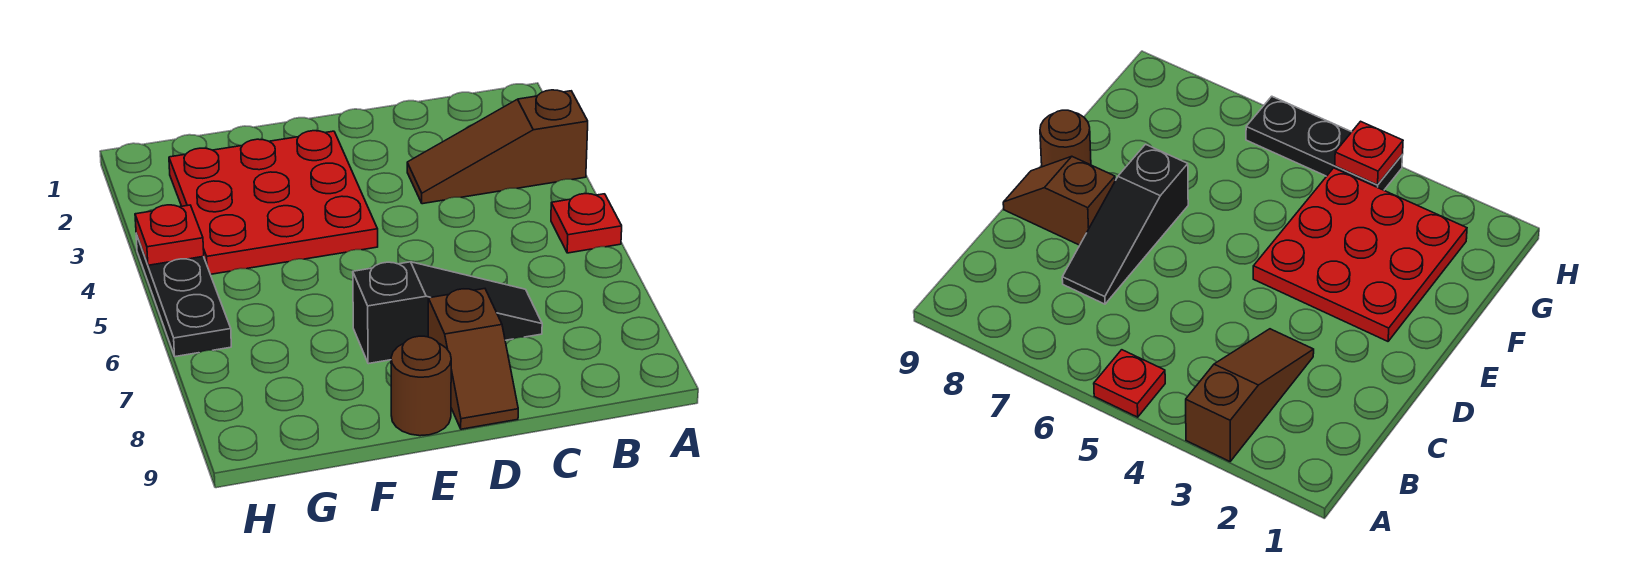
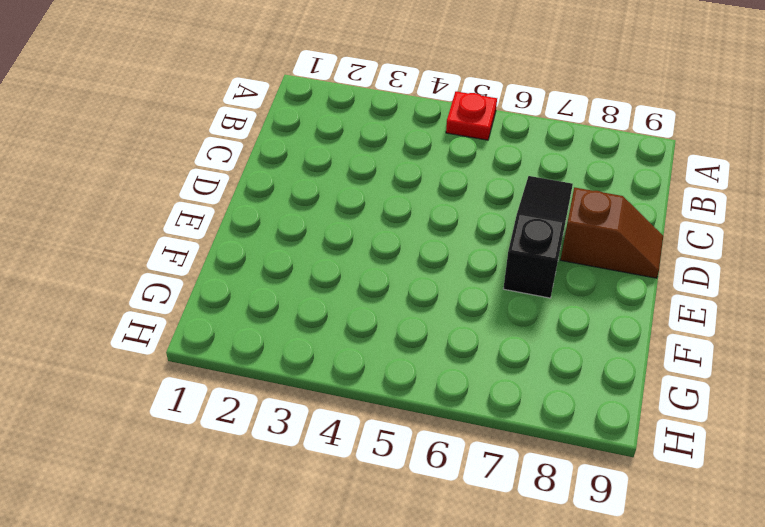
none -> brown 1x3 slope [407,90,588,204]
none -> red 3x3 plate [169,131,378,274]

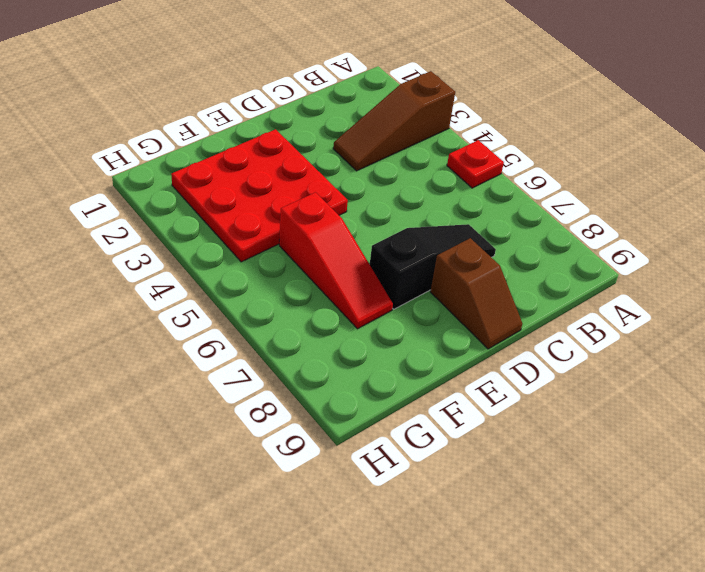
red 1x3 slope [279,192,393,329] -> none
none -> brown 1x1 round brick [391,336,451,436]
none -> black 1x3 plate [136,234,231,357]

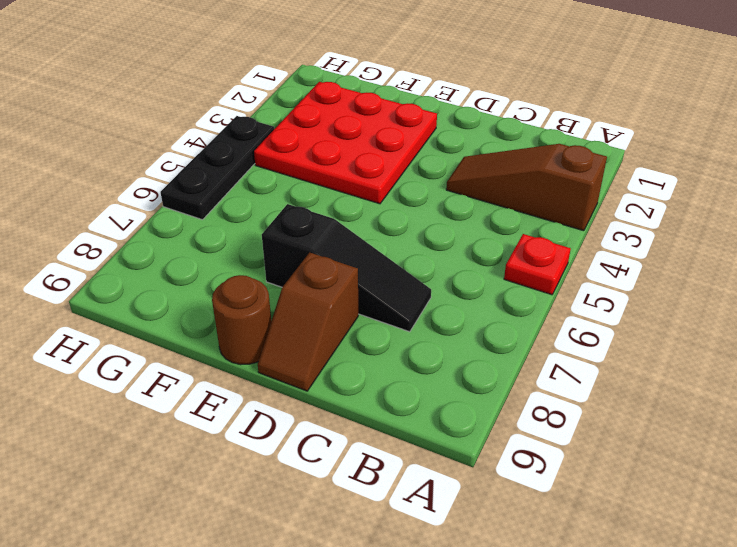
none -> red 1x1 plate [135,205,204,265]

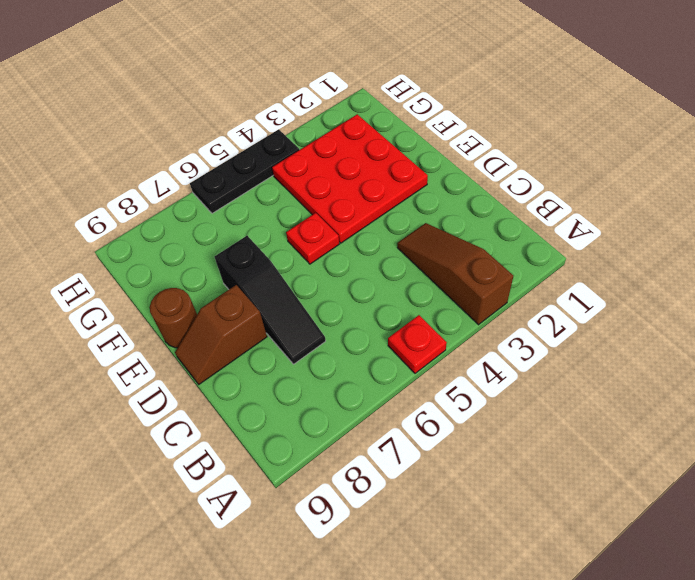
red 1x1 plate [286,213,339,264] -> red 1x1 plate moved to [135,205,204,265]

